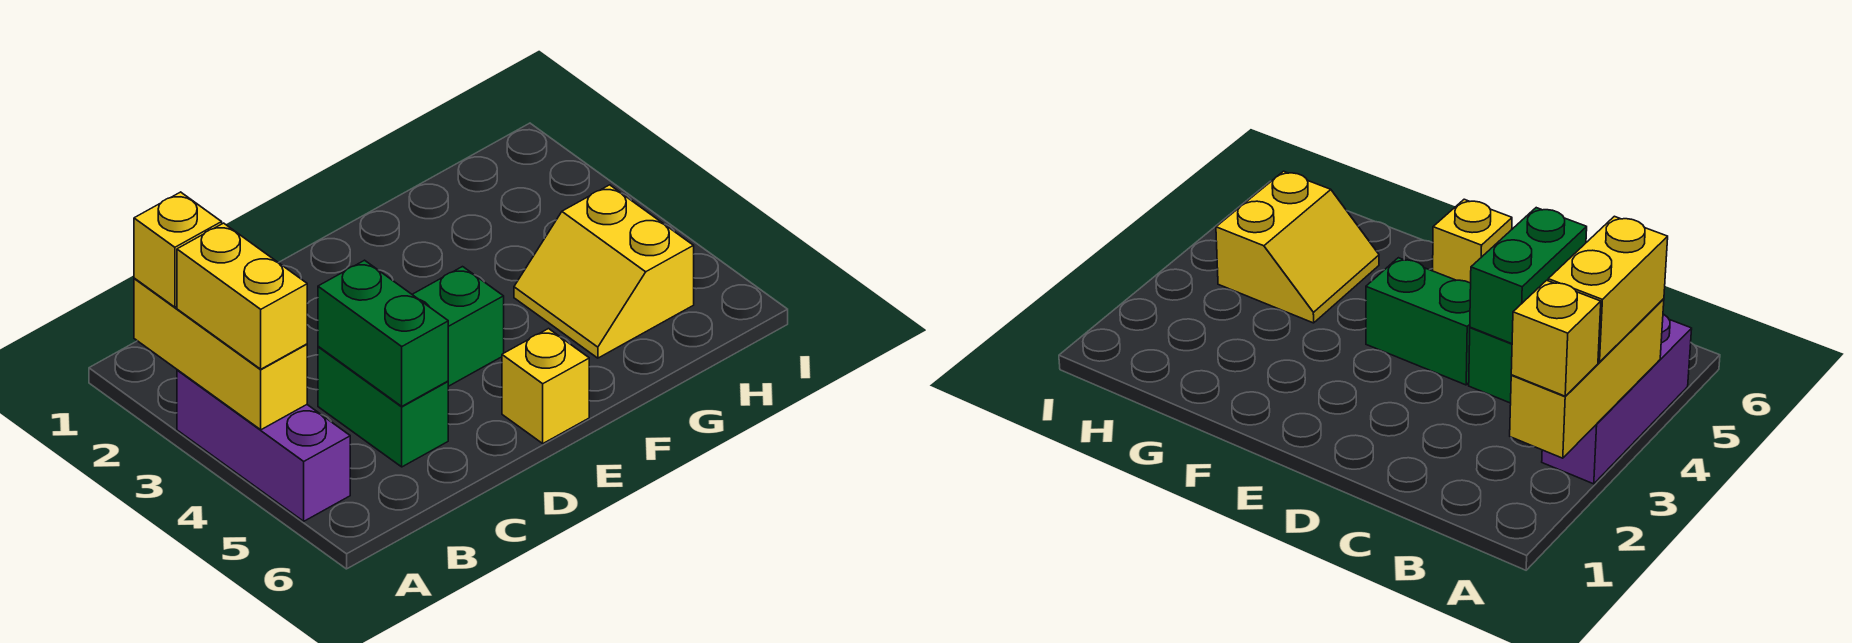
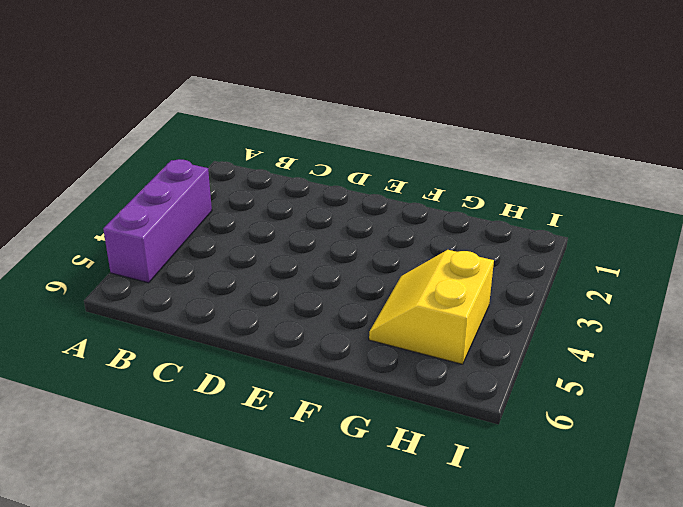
none -> green 1x2 brick [318,346,448,467]
none -> green 1x2 brick [412,267,504,386]

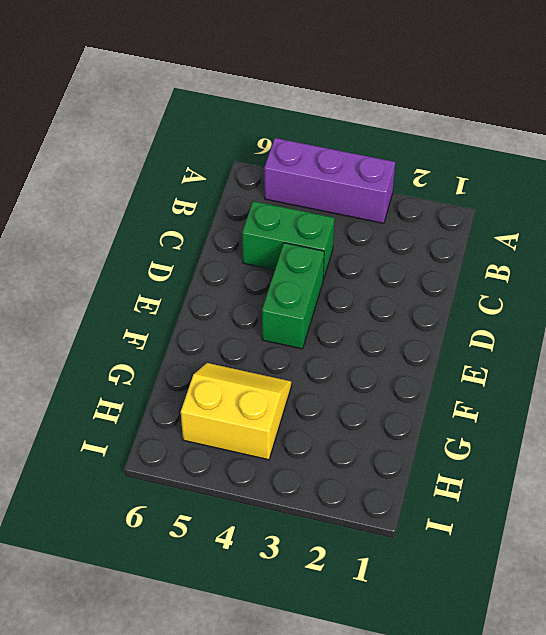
none -> yellow 1x1 brick [502,329,589,443]
none -> yellow 1x3 brick [134,278,307,430]

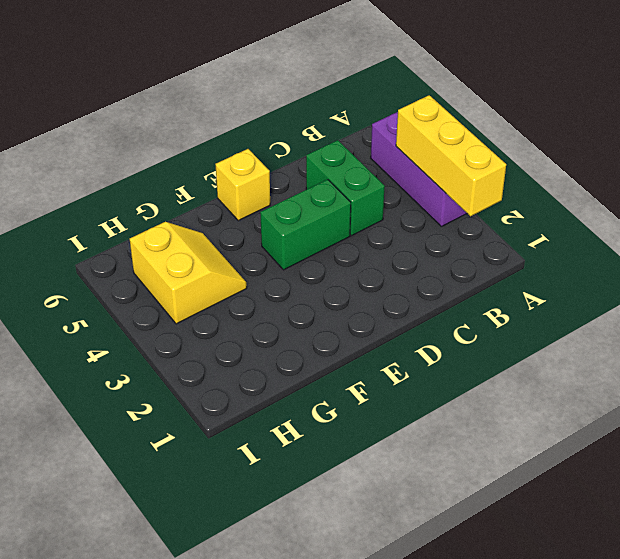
none -> green 1x2 brick [318,260,448,406]
none -> yellow 1x1 brick [134,192,222,307]

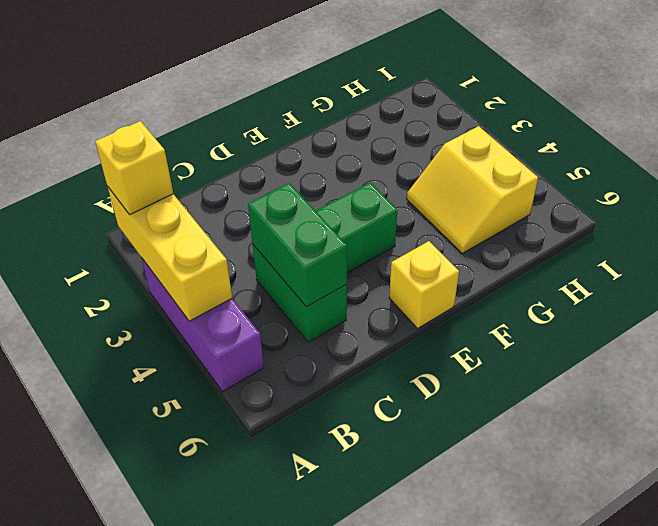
none -> yellow 1x2 brick [177,223,307,369]

